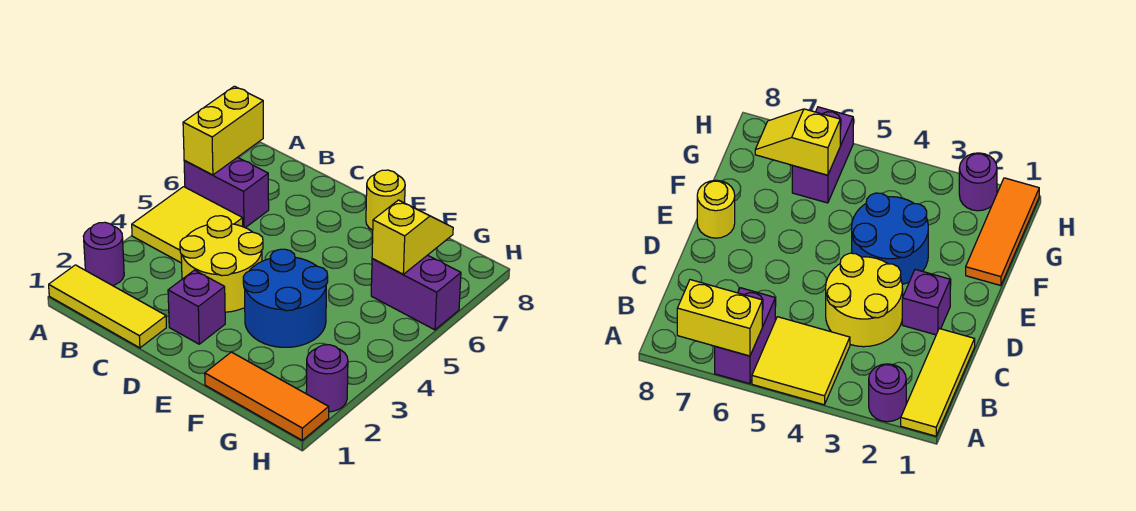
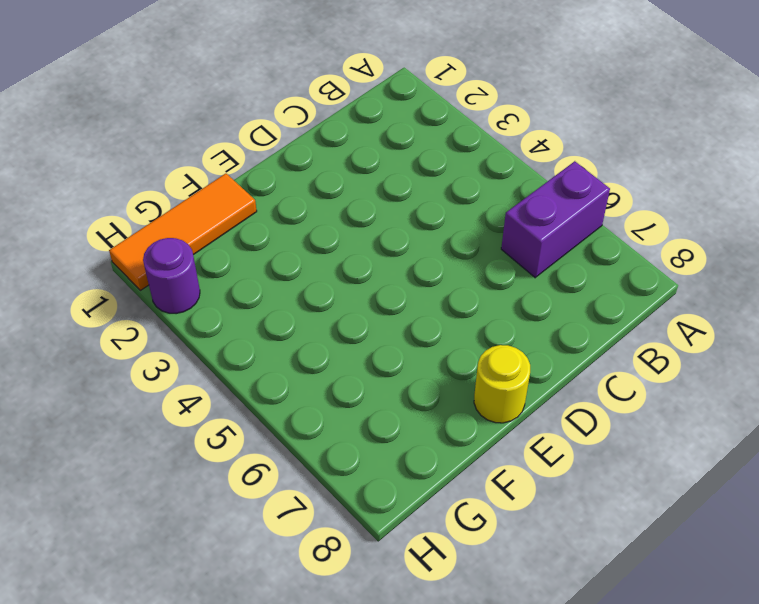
none -> yellow 1x3 tile [49,265,166,348]
none -> purple 1x1 round brick [83,222,124,286]
none -> yellow 2x2 tile [132,187,243,263]

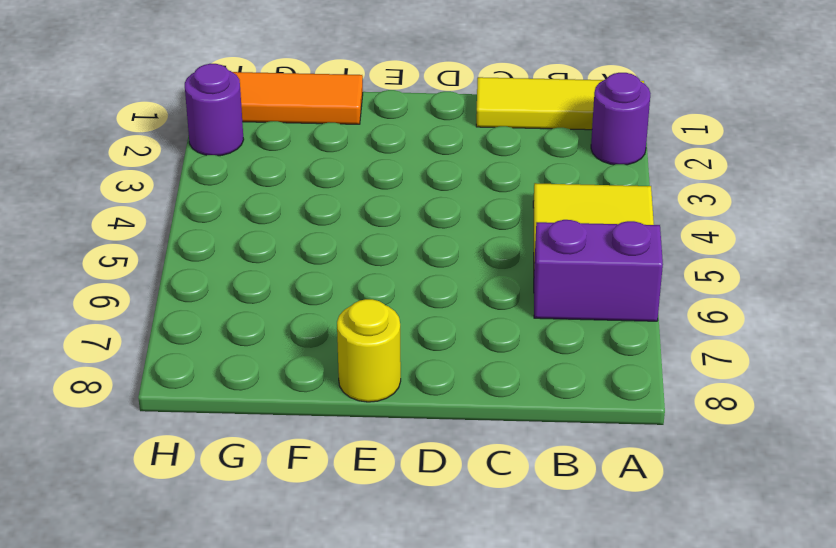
none -> yellow 2x2 round brick [180,216,263,312]
none -> purple 1x1 brick [168,270,225,344]
none -> blue 2x2 round brick [243,249,328,347]

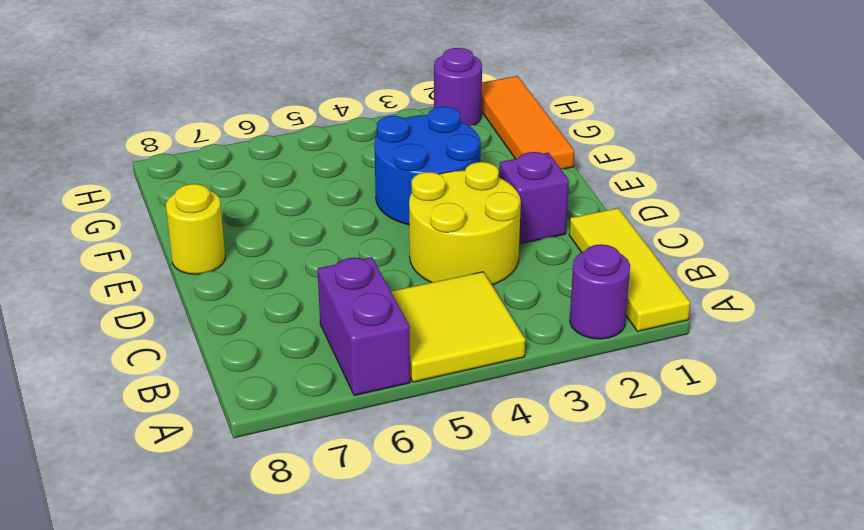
none -> purple 1x2 brick [371,255,461,330]
none -> yellow 1x2 brick [183,86,263,175]
none -> yellow 1x2 slope [372,200,453,274]

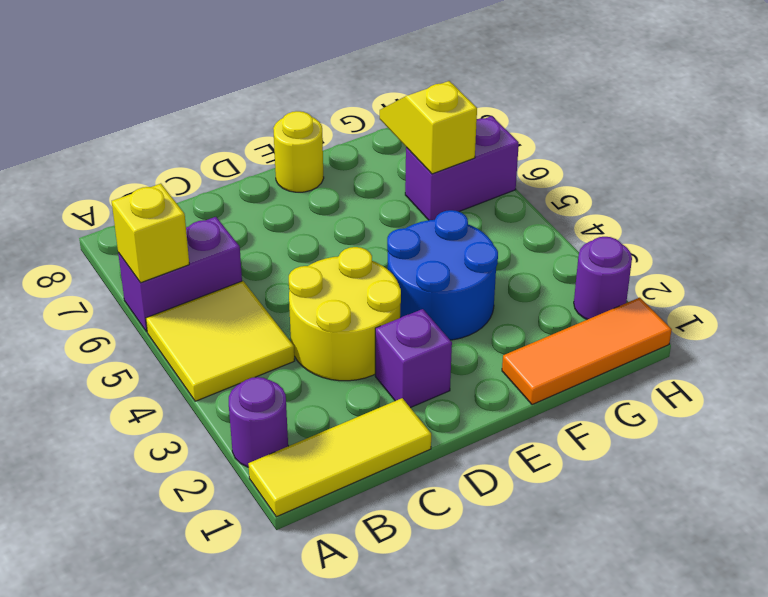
yellow 1x1 brick [112,184,189,283] -> yellow 1x2 brick [183,86,263,175]

